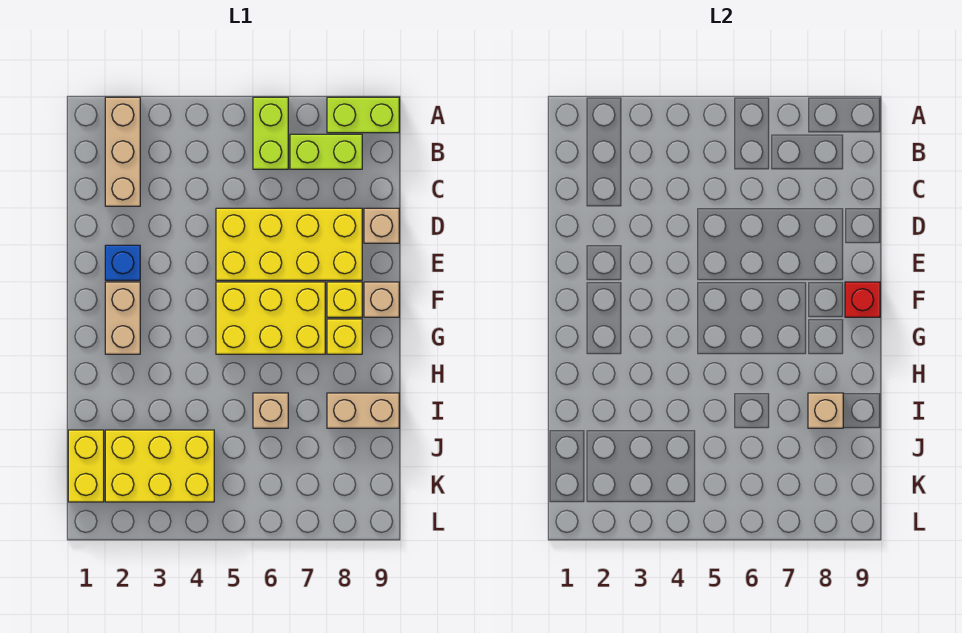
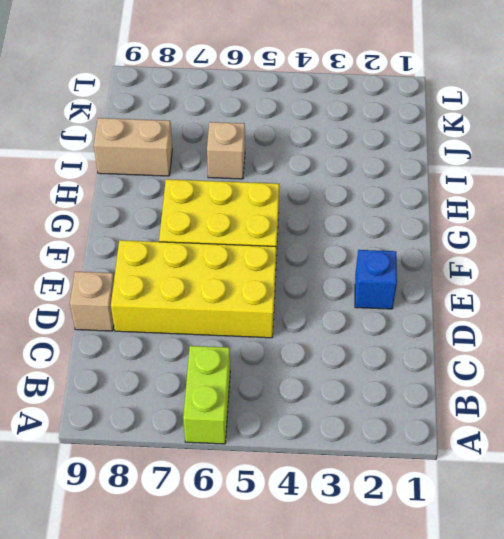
none -> tan 1x3 brick [105,97,140,206]
none -> lime 1x2 brick [327,97,399,133]
none -> lime 1x2 brick [290,134,362,169]

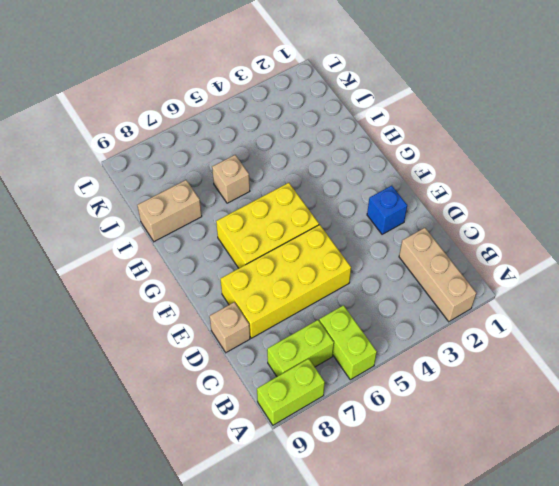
none -> tan 1x2 brick [105,282,140,354]
none -> yellow 1x1 brick [327,282,362,317]
none -> tan 1x1 brick [364,282,399,317]

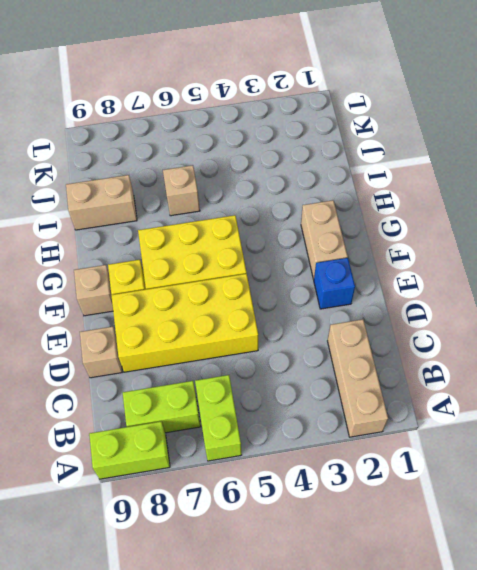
none -> yellow 1x1 brick [327,319,362,354]
none -> yellow 1x2 brick [68,430,104,502]
none -> yellow 2x3 brick [105,430,214,502]

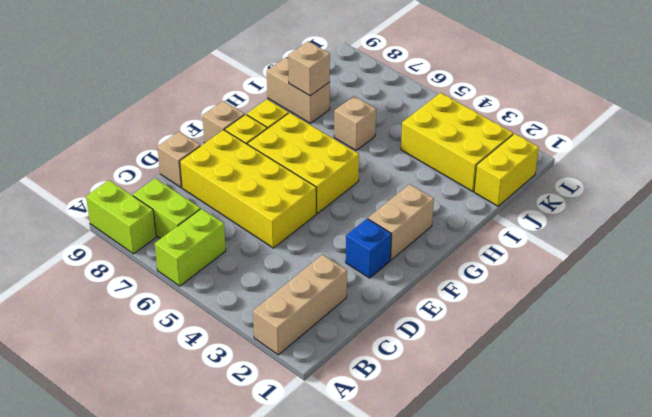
none -> red 1x1 brick [845,282,880,317]

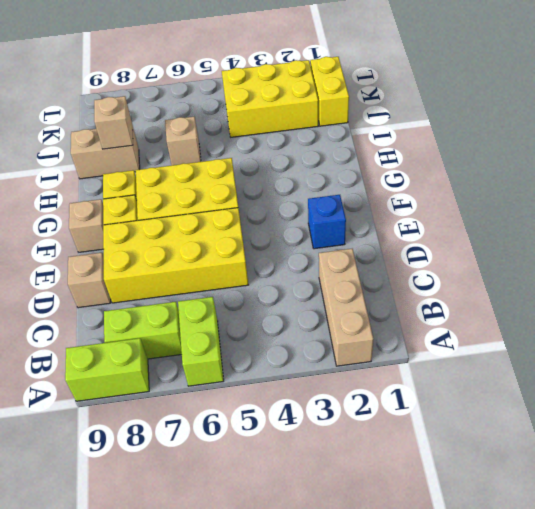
none -> tan 1x2 brick [105,282,140,354]
none -> red 1x1 brick [845,282,880,317]

